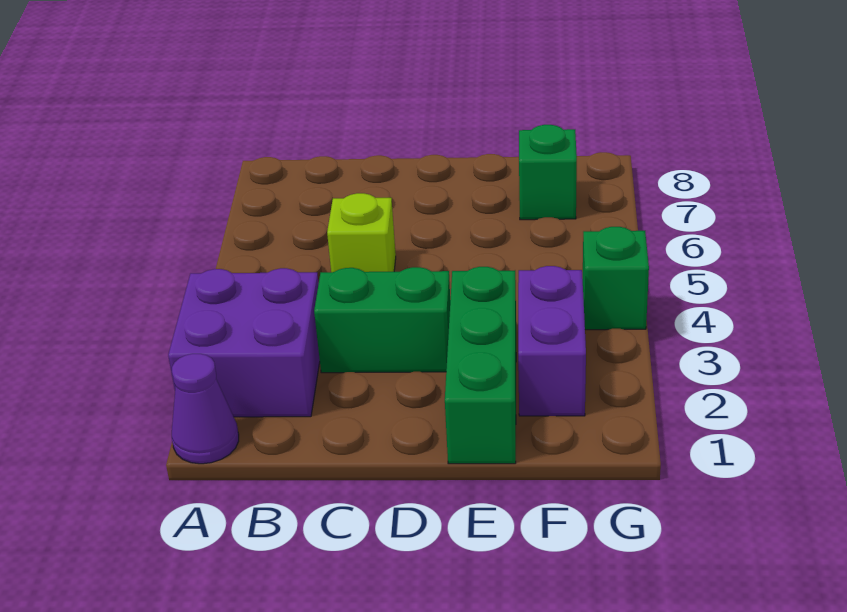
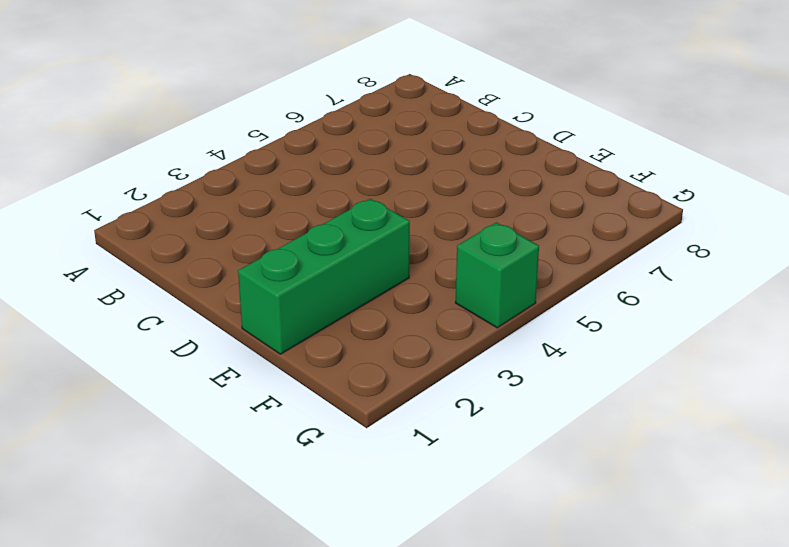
none -> purple 1x1 cone [172,354,239,464]
none -> purple 2x2 brick [168,268,320,417]

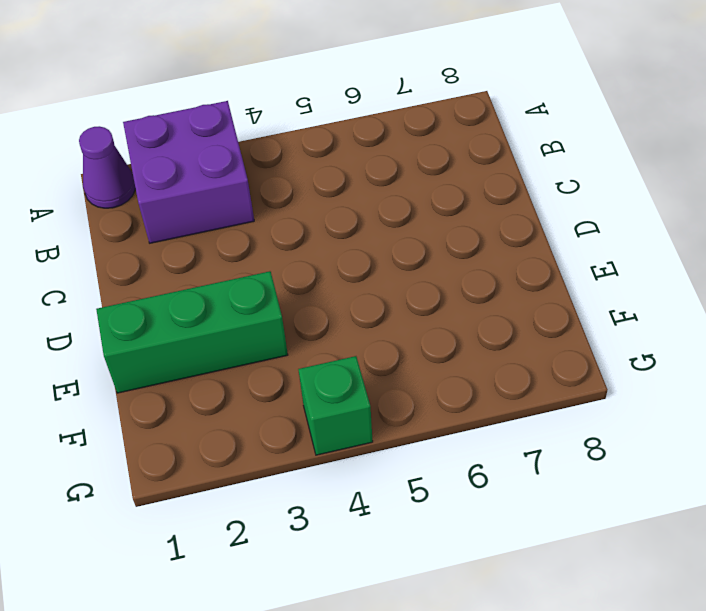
none -> green 1x2 brick [314,267,450,373]
none -> lime 1x1 brick [327,193,396,272]

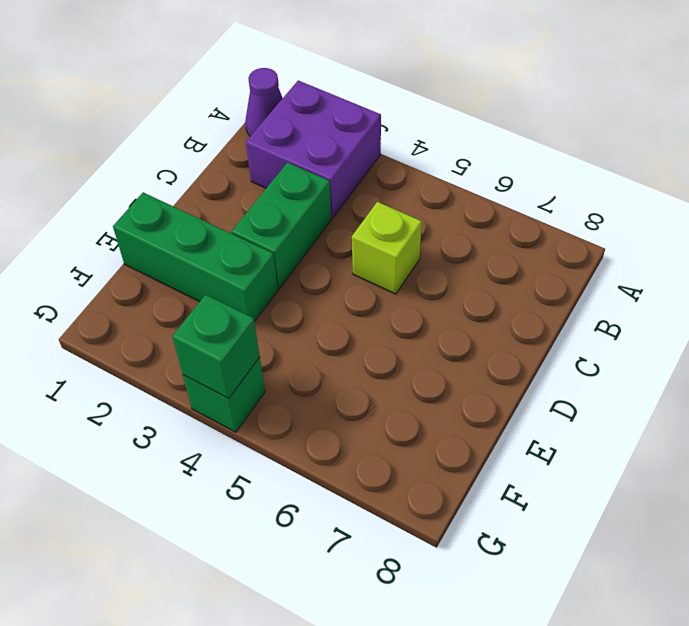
green 1x1 brick [172,295,260,398] -> green 1x1 brick moved to [519,125,577,220]
none -> purple 1x2 brick [518,266,586,416]

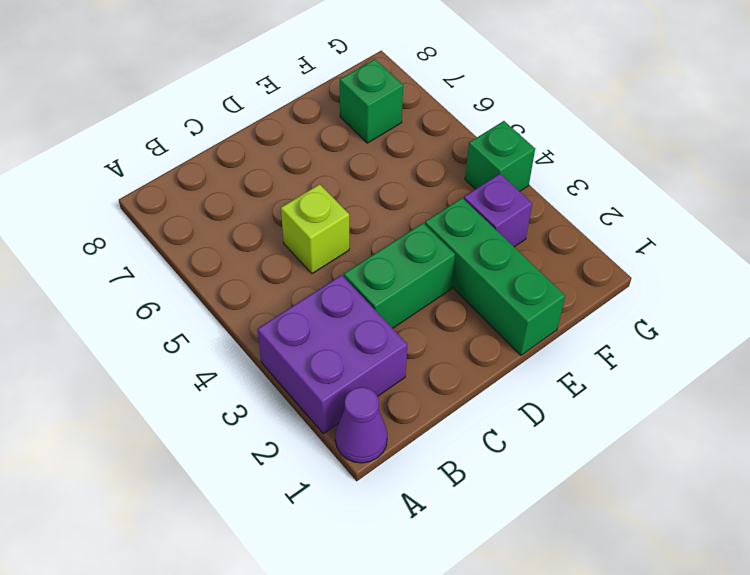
purple 1x1 brick [464,174,532,247] -> purple 1x2 brick [518,266,586,416]

